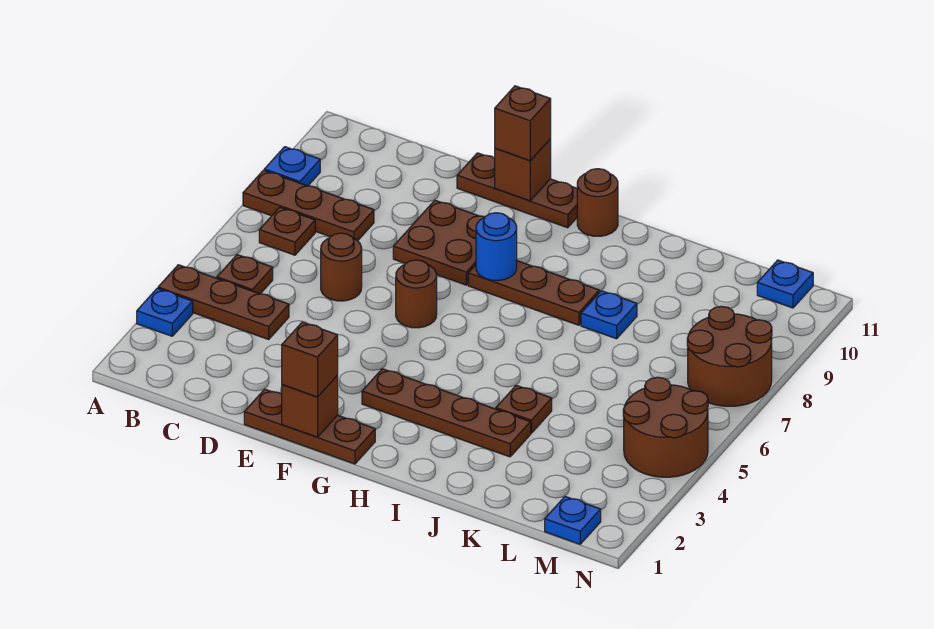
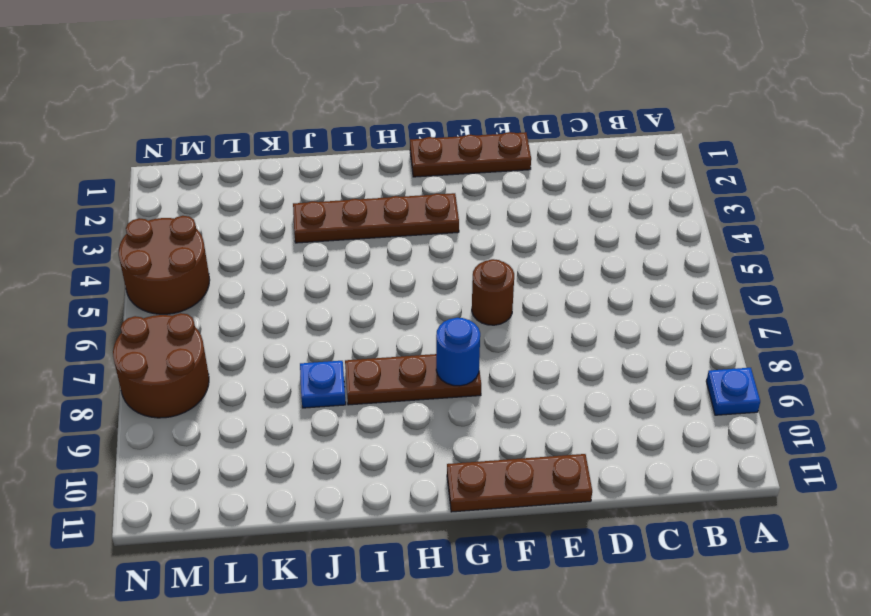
none -> blue 1x1 plate [137,288,193,336]
none -> brown 1x3 plate [158,265,289,339]
none -> brown 1x3 plate [243,170,374,241]

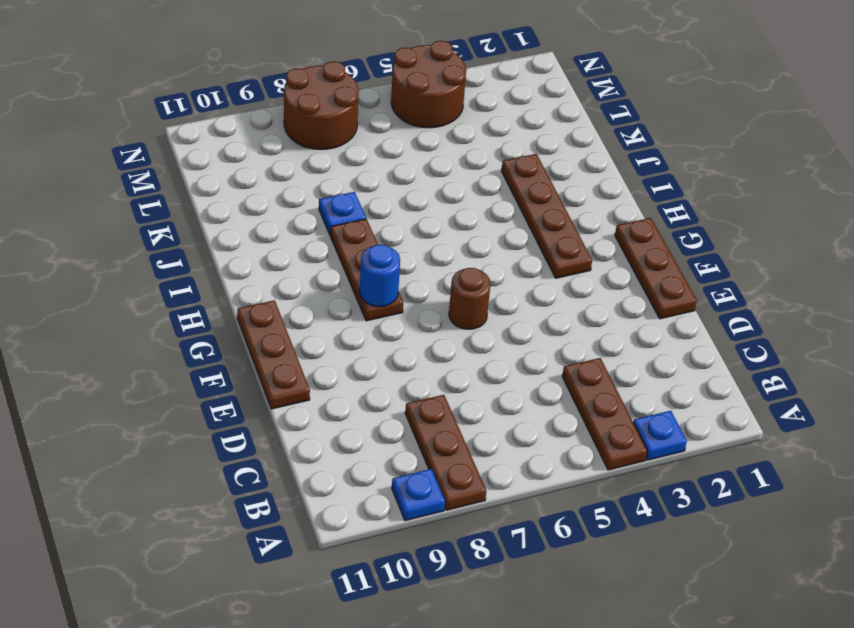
none -> brown 1x1 plate [217,255,273,294]
none -> brown 1x1 plate [259,207,315,255]
none -> brown 1x1 round brick [321,233,362,301]

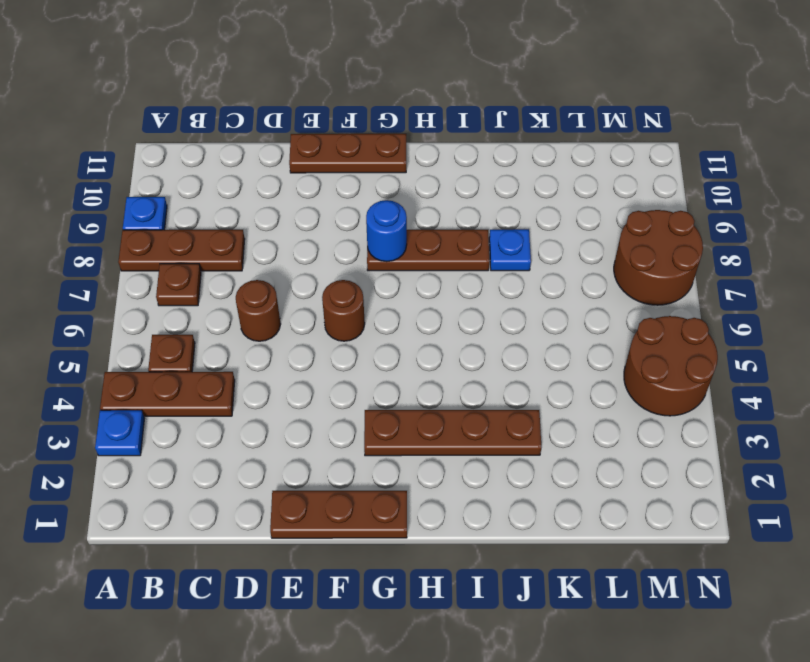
none -> brown 2x2 plate [393,200,485,285]
none -> brown 1x1 round brick [577,169,618,236]
none -> brown 1x1 plate [496,385,552,433]

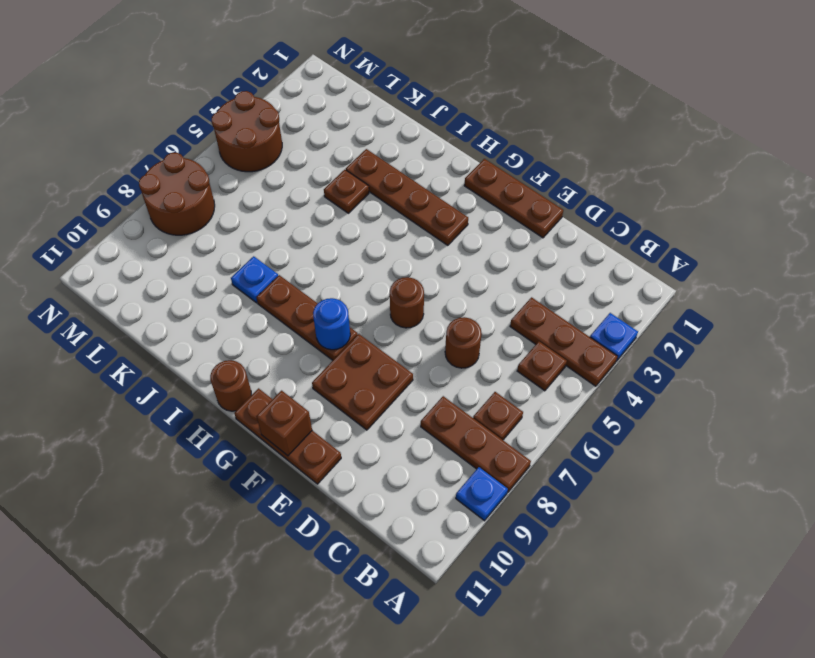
none -> blue 1x1 plate [545,496,601,544]
none -> blue 1x1 plate [757,260,813,308]
none -> brown 1x1 brick [282,375,338,437]

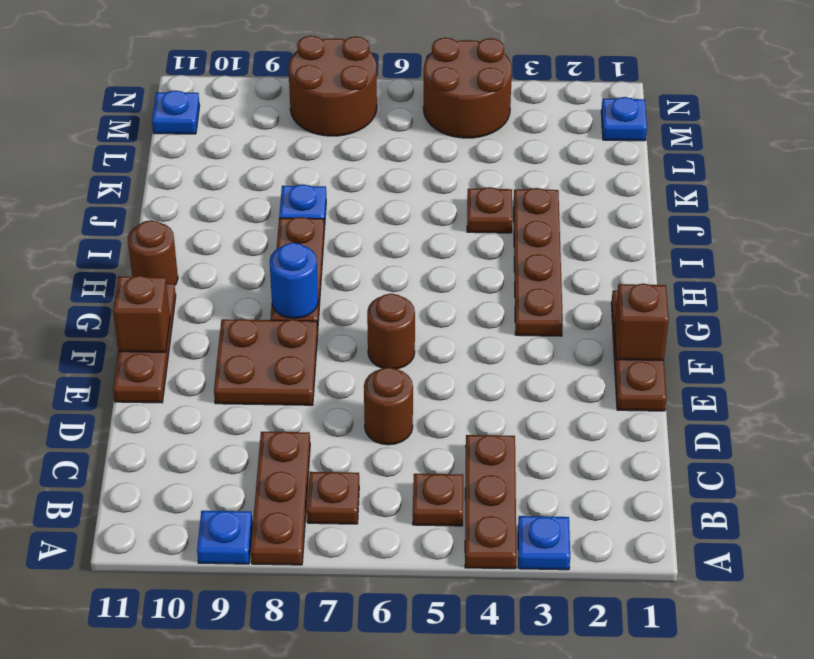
none -> brown 1x1 brick [282,322,338,397]
none -> brown 1x1 brick [495,86,551,161]

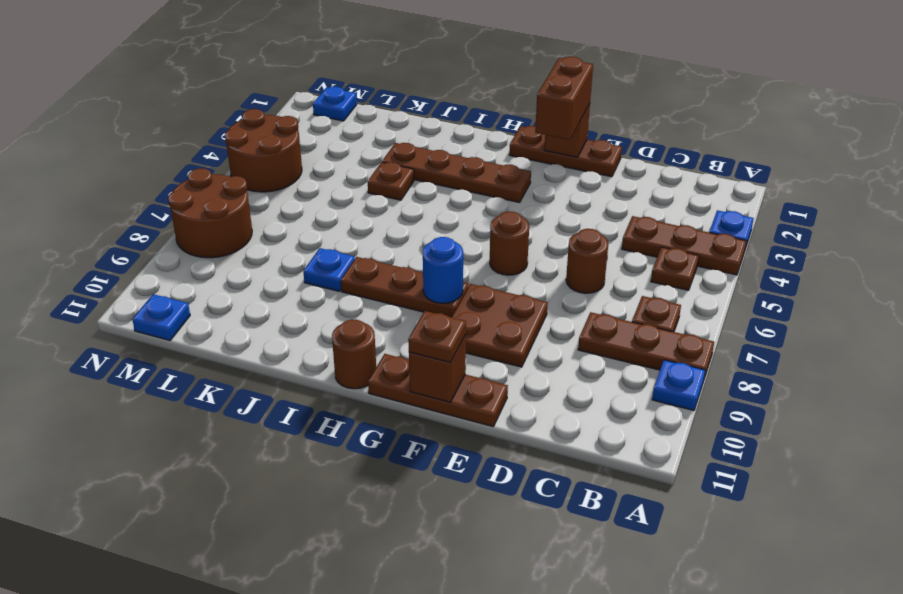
brown 1x2 brick [535,57,593,140] -> brown 1x1 brick [282,322,338,397]
brown 1x1 plate [408,311,466,362] -> brown 1x1 brick [495,86,551,161]

